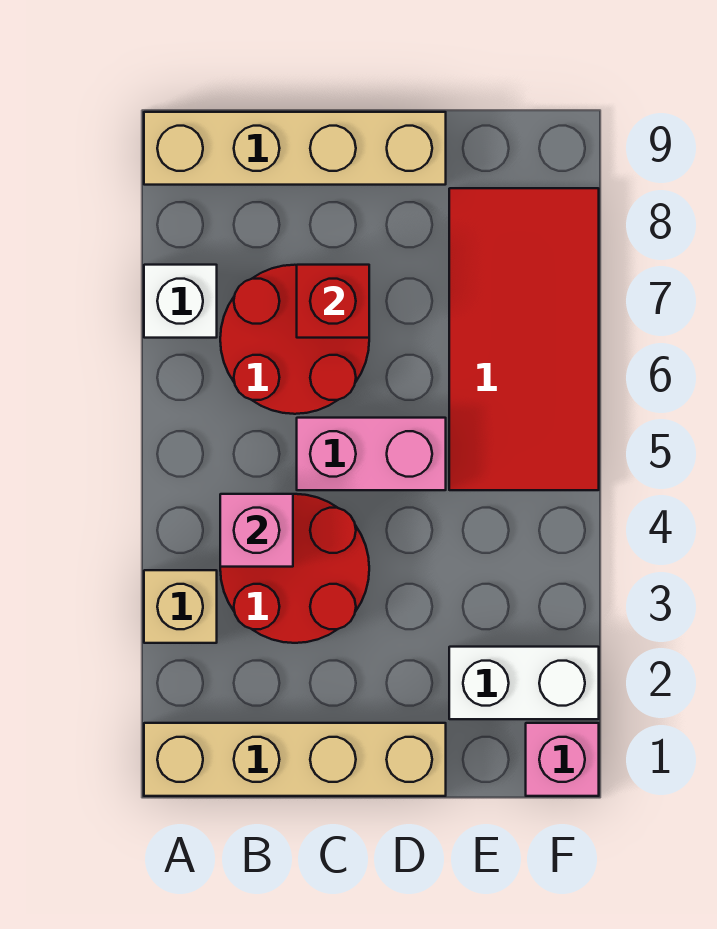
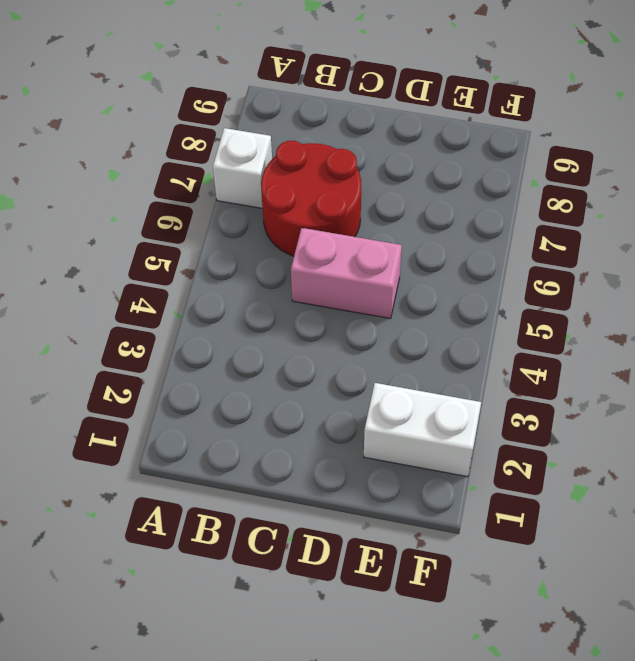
none -> tan 1x4 brick [144,723,446,796]
none -> tan 1x1 brick [144,570,217,643]
none -> tan 1x4 brick [144,112,446,185]

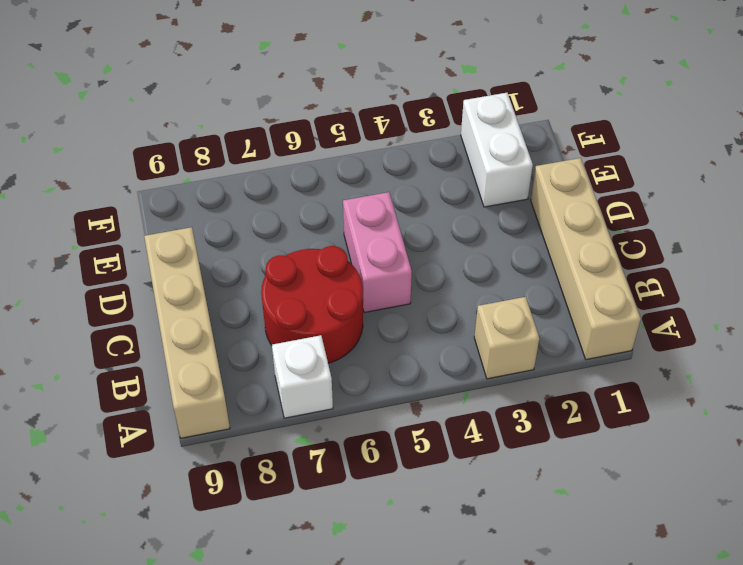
none -> red 2x2 round brick [220,494,369,643]
none -> red 2x4 tile [449,188,599,490]
none -> pink 1x1 brick [526,723,599,796]

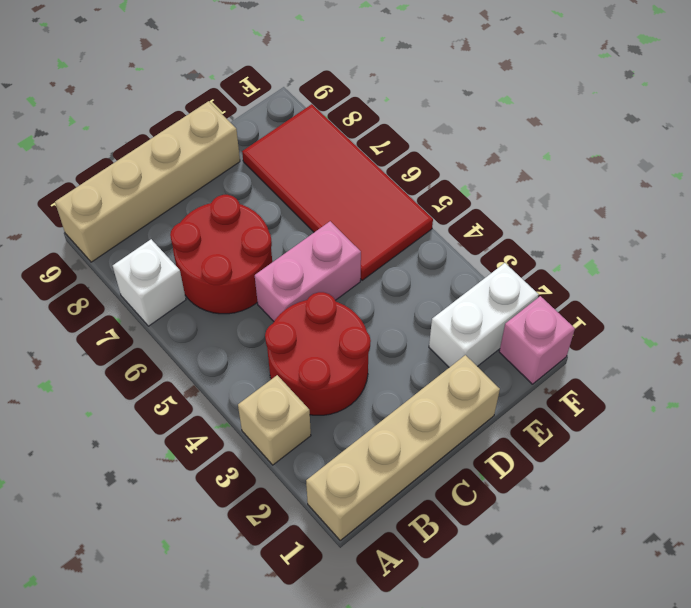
none -> pink 1x1 brick [220,494,293,567]
none -> red 1x1 brick [297,265,369,338]

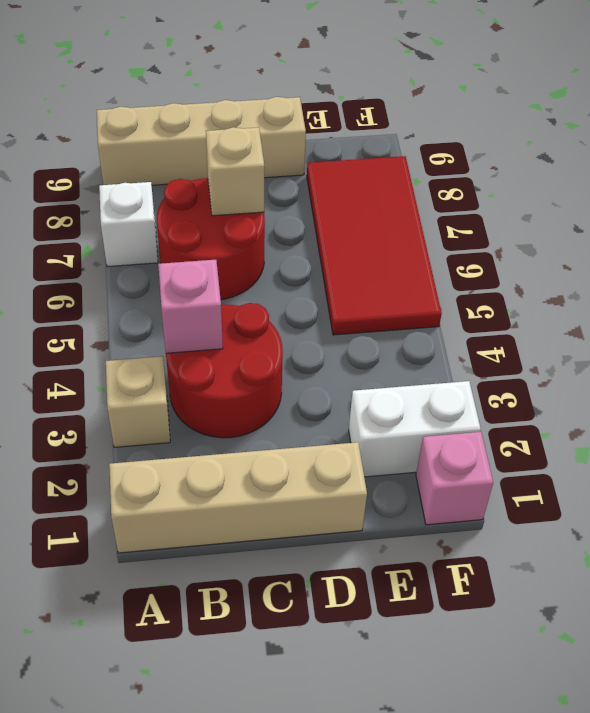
tan 1x1 brick [206,127,264,216] -> red 1x1 brick [297,265,369,338]
none -> pink 1x2 brick [297,418,446,490]

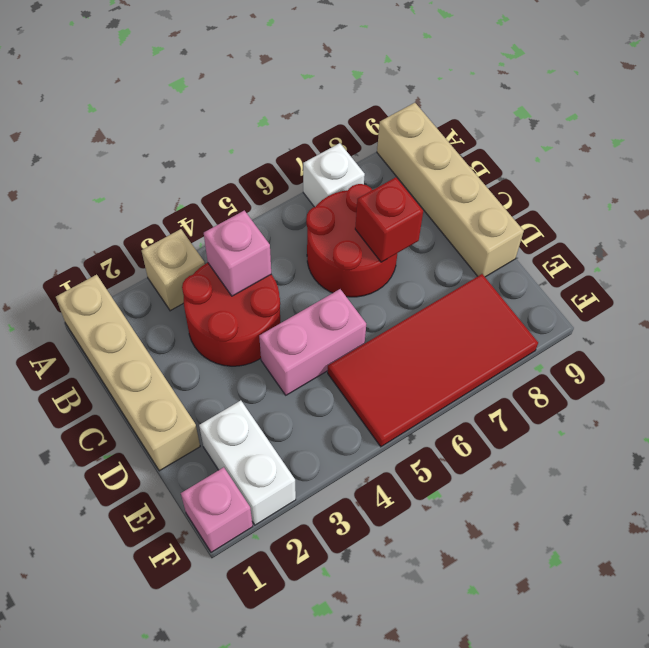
pink 1x2 brick [259,289,366,395] -> pink 1x2 brick turned to [297,418,446,490]

